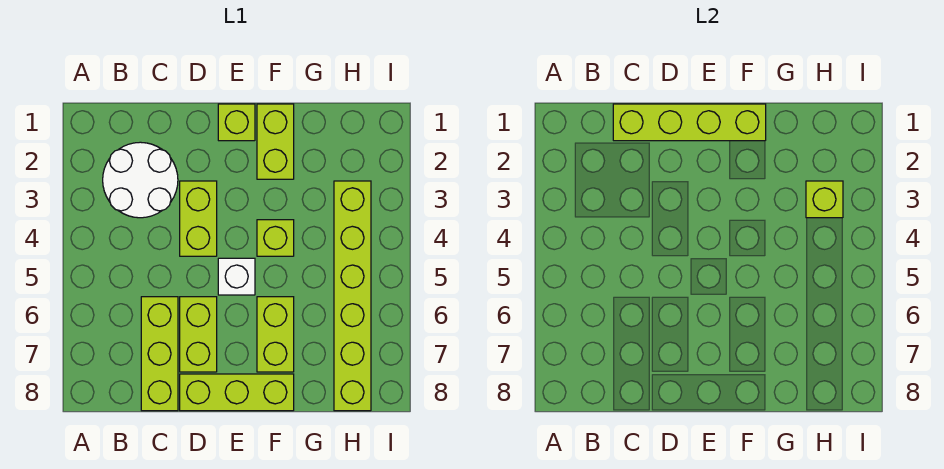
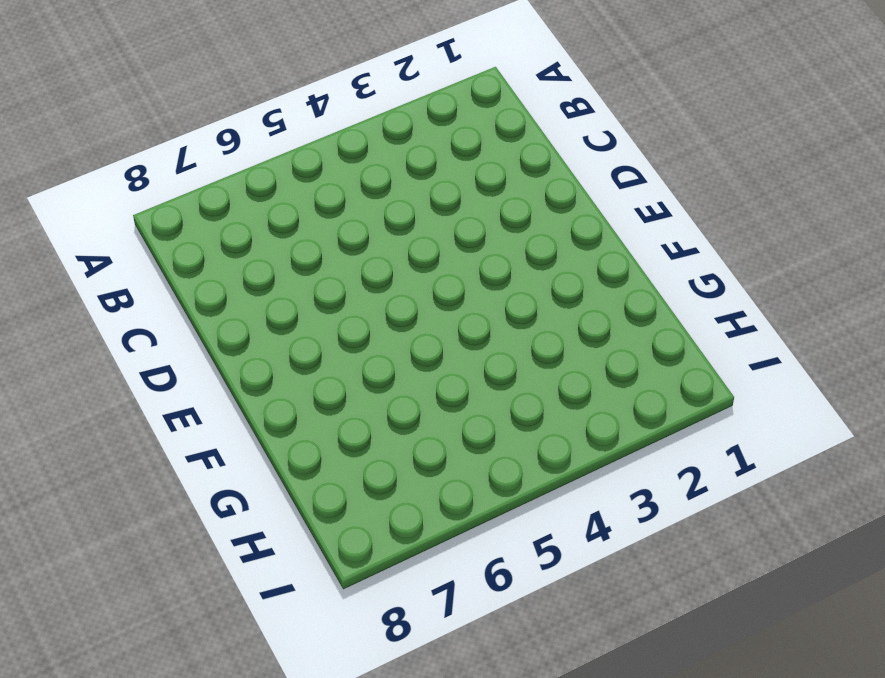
none -> white 2x2 round brick [103,142,178,218]
none -> lime 1x3 brick [141,297,178,411]
none -> lime 1x2 brick [180,181,217,256]

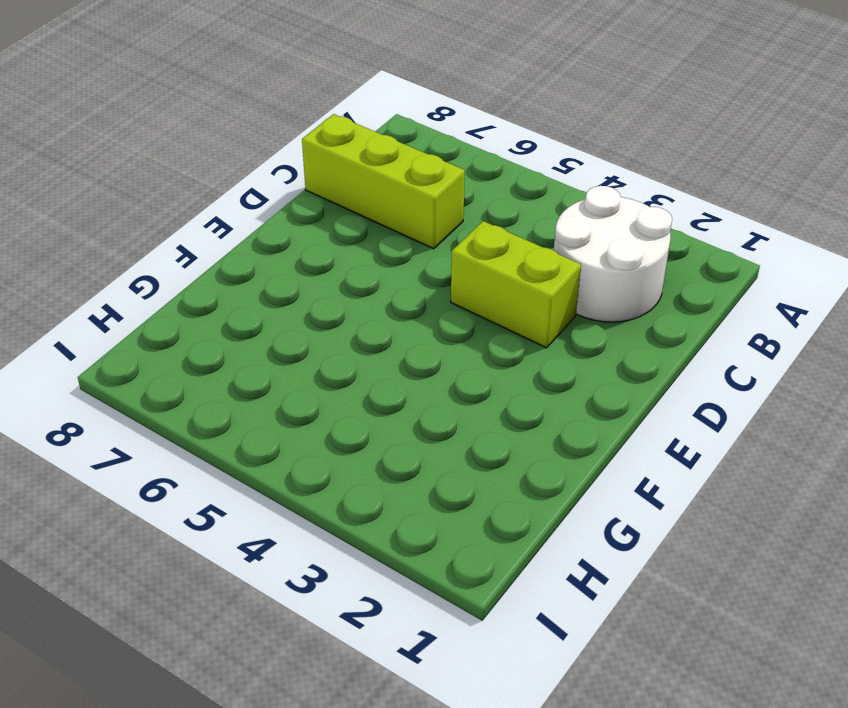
none -> lime 1x2 brick [180,297,217,372]
none -> lime 1x3 brick [180,374,294,411]
none -> lime 1x1 brick [218,104,255,141]

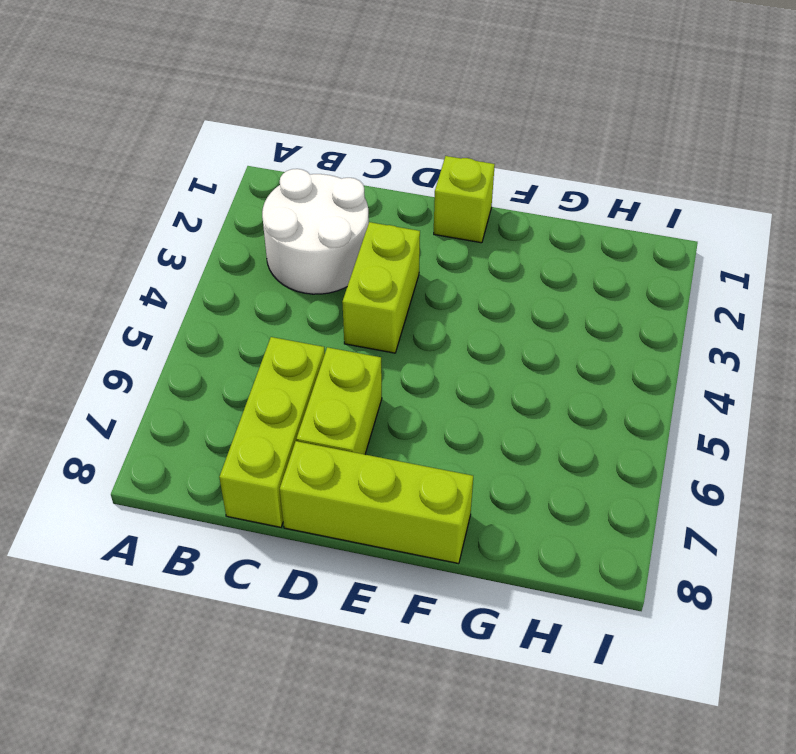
none -> white 1x1 brick [218,258,255,295]
none -> lime 1x2 brick [257,104,294,179]
none -> lime 1x1 brick [257,220,294,256]

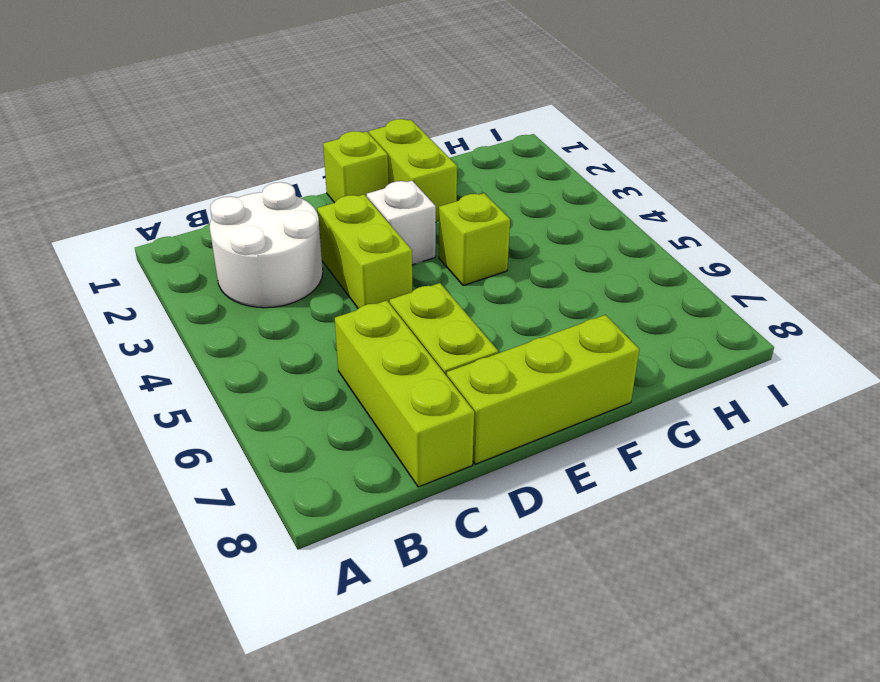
white 1x1 brick [367,181,436,265] -> white 1x1 brick moved to [218,258,255,295]
none -> lime 1x2 brick [257,297,294,372]
none -> lime 1x6 brick [334,181,371,411]
none -> lime 1x4 brick [613,104,766,141]

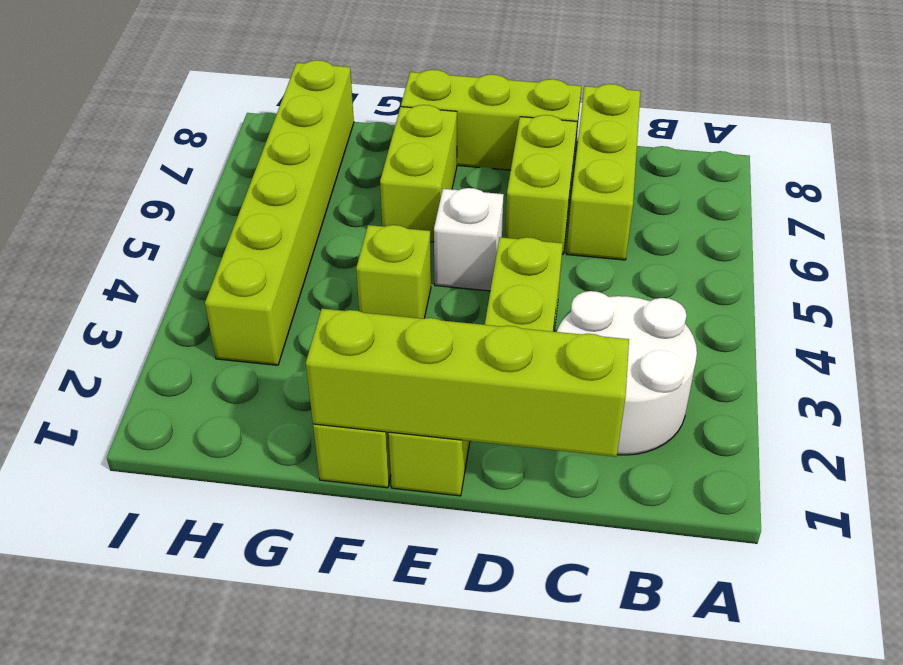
none -> lime 1x1 brick [806,181,843,218]

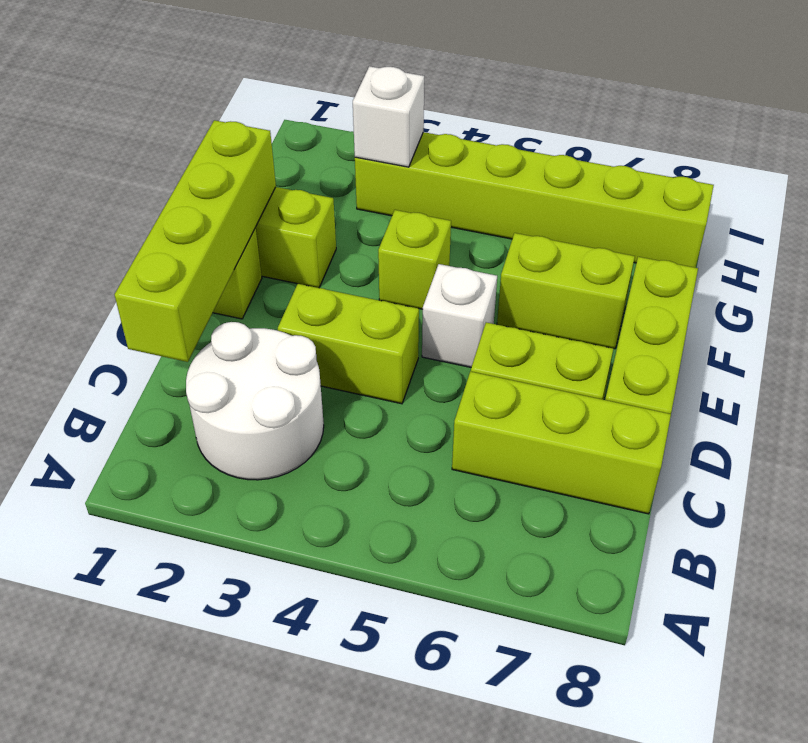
white 1x1 brick [353,66,424,167] -> lime 1x1 brick [806,181,843,218]

